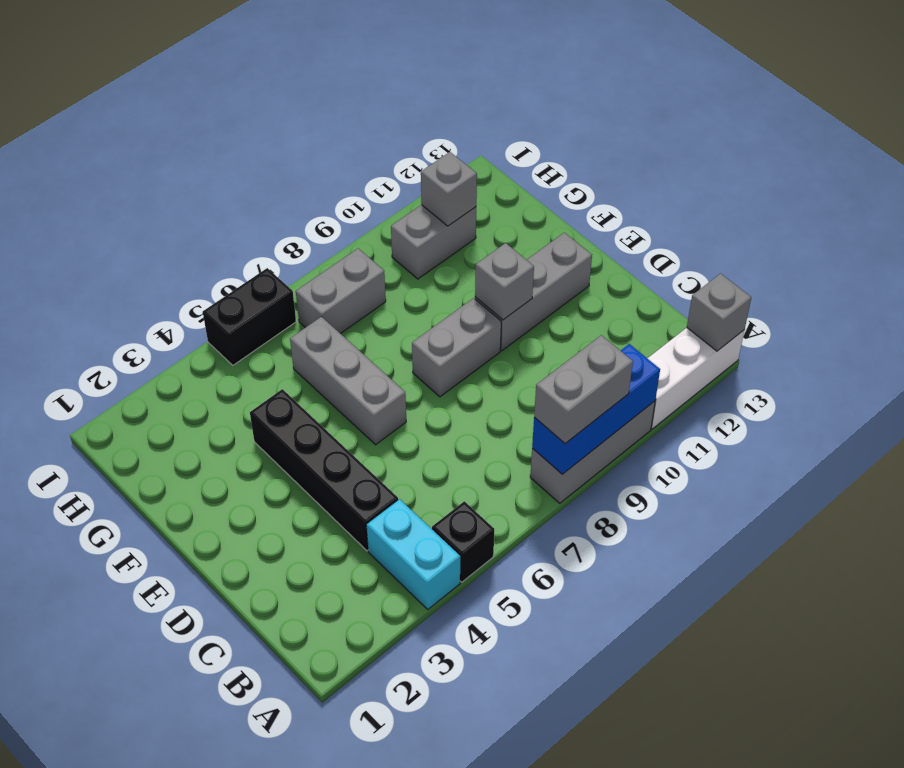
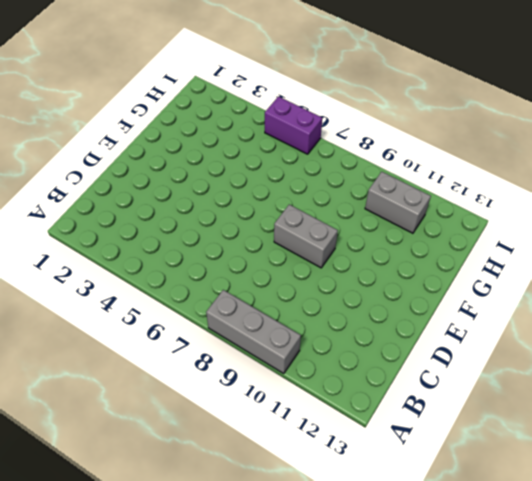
purple 1x2 brick [265,97,322,154] -> black 1x2 brick [203,268,296,365]
none -> cyan 1x2 brick [366,499,460,609]
none -> black 1x1 brick [432,501,494,582]
none -> white 1x3 brick [647,328,744,429]

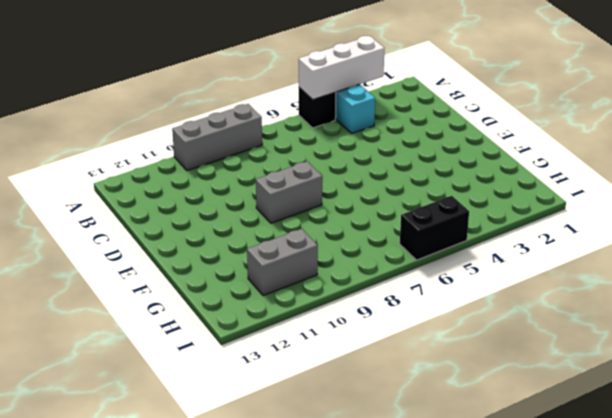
white 1x3 brick [299,36,384,100] -> white 1x3 brick moved to [647,328,744,429]
none -> black 1x4 brick [250,389,398,551]
none -> grey 1x3 brick [290,317,406,445]
none -> grey 1x3 brick [475,233,592,351]

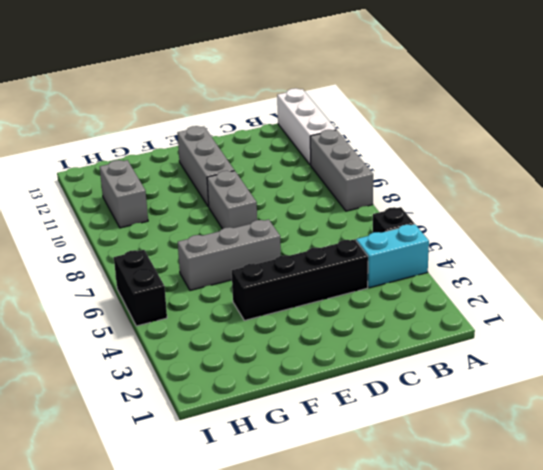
none -> grey 1x2 brick [296,248,386,334]
none -> blue 1x3 brick [532,344,660,474]
none -> grey 1x1 brick [687,274,751,351]

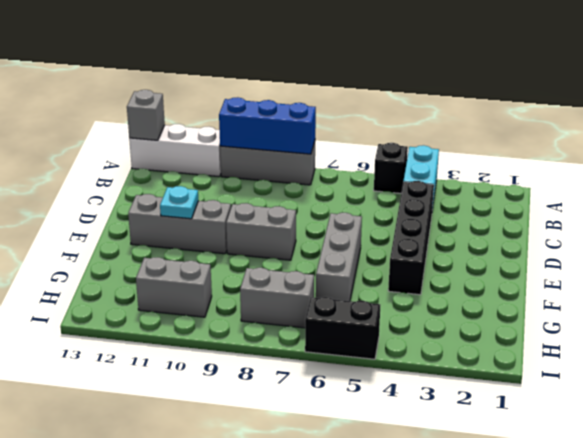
cyan 1x1 plate [160,186,198,219] -> none
none -> grey 1x1 brick [475,243,534,320]
none -> grey 1x1 brick [421,152,477,226]
none -> grey 1x2 brick [534,335,633,443]

